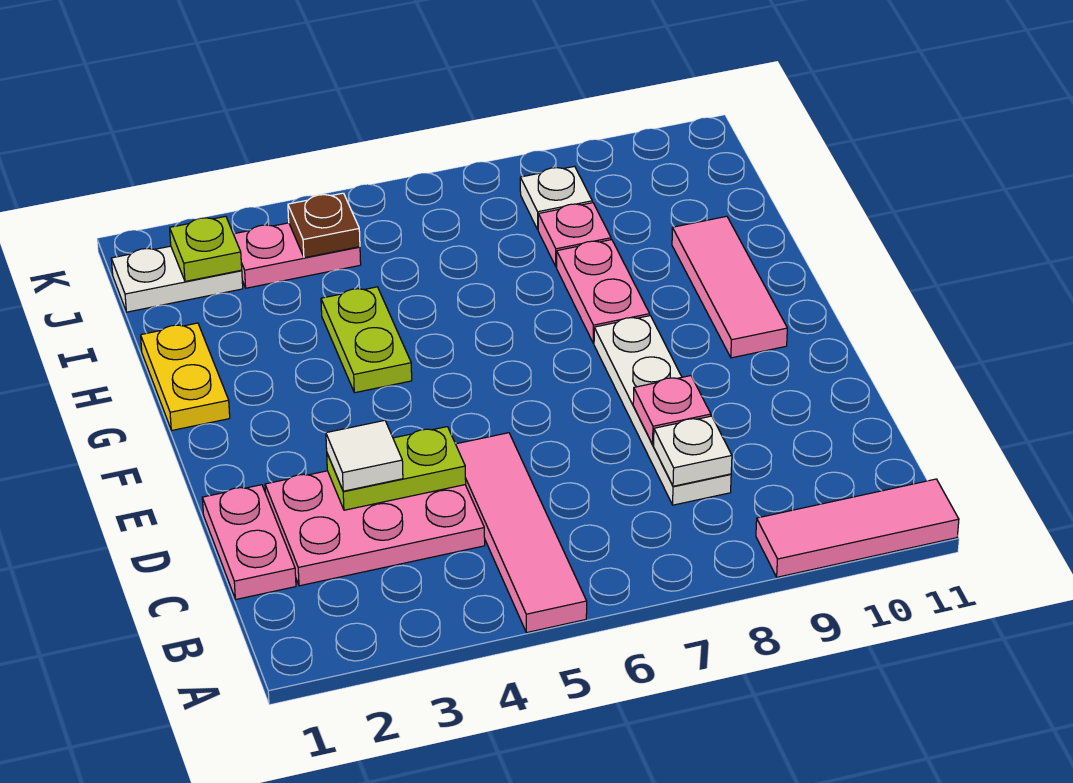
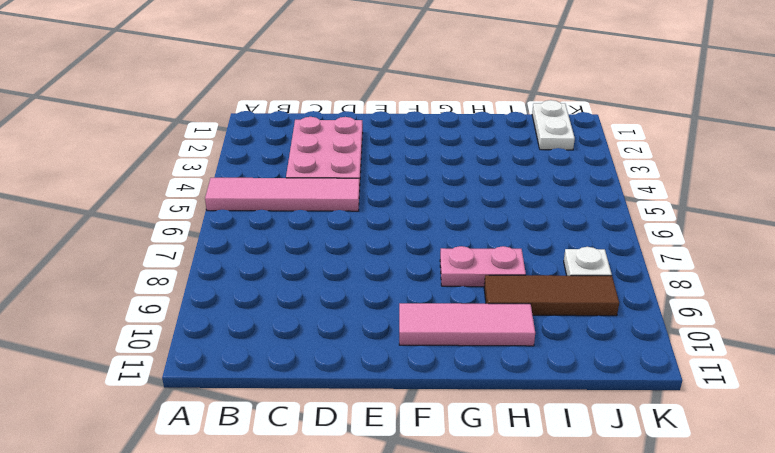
brown 1x3 tile [484,275,619,316] -> none
none -> pink 1x3 tile [756,479,959,577]
none -> pink 1x2 plate [202,485,296,599]
none -> white 1x4 plate [594,316,731,505]

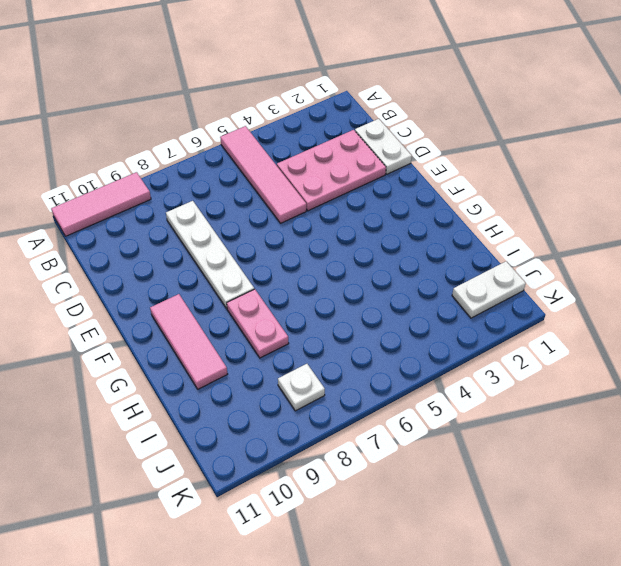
white 1x2 plate [355,119,412,174] -> pink 1x2 plate [202,485,296,599]
none -> yellow 1x2 plate [141,323,230,430]
none -> lime 1x2 plate [321,287,412,393]
none -> pink 1x1 plate [538,203,611,267]

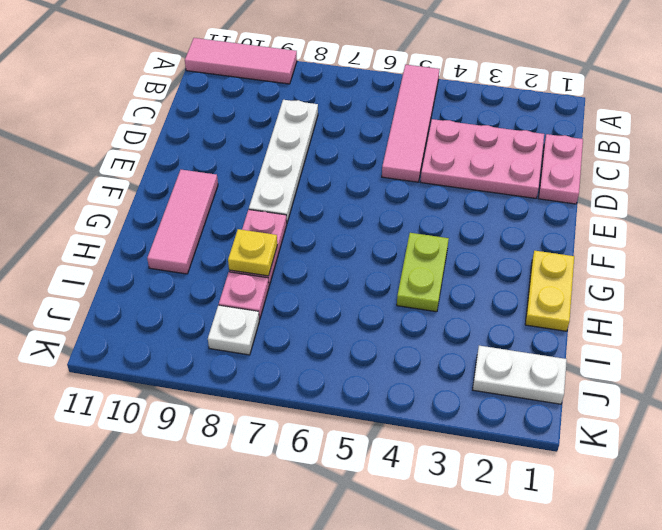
yellow 1x1 plate [228,229,277,276] -> none
none -> pink 1x2 plate [234,223,361,288]
none -> white 1x1 plate [654,416,732,486]
none -> lime 1x2 plate [327,427,466,510]

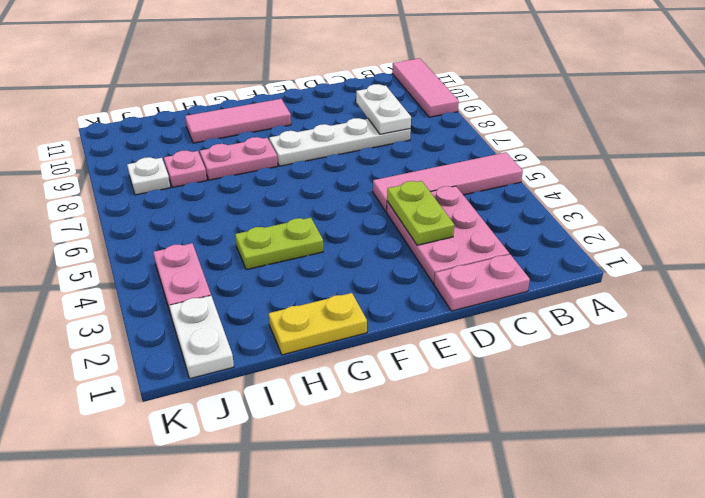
white 1x2 plate [356,84,411,134] -> white 1x1 plate [654,416,732,486]
none -> pink 1x1 plate [633,376,711,445]
none -> lime 1x1 plate [170,216,242,281]
none -> brown 1x1 plate [288,193,360,258]

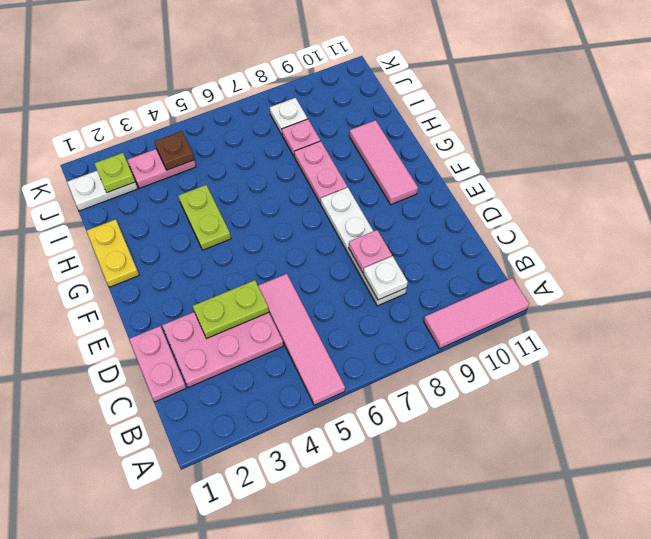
none -> white 1x1 tile [326,420,403,491]

